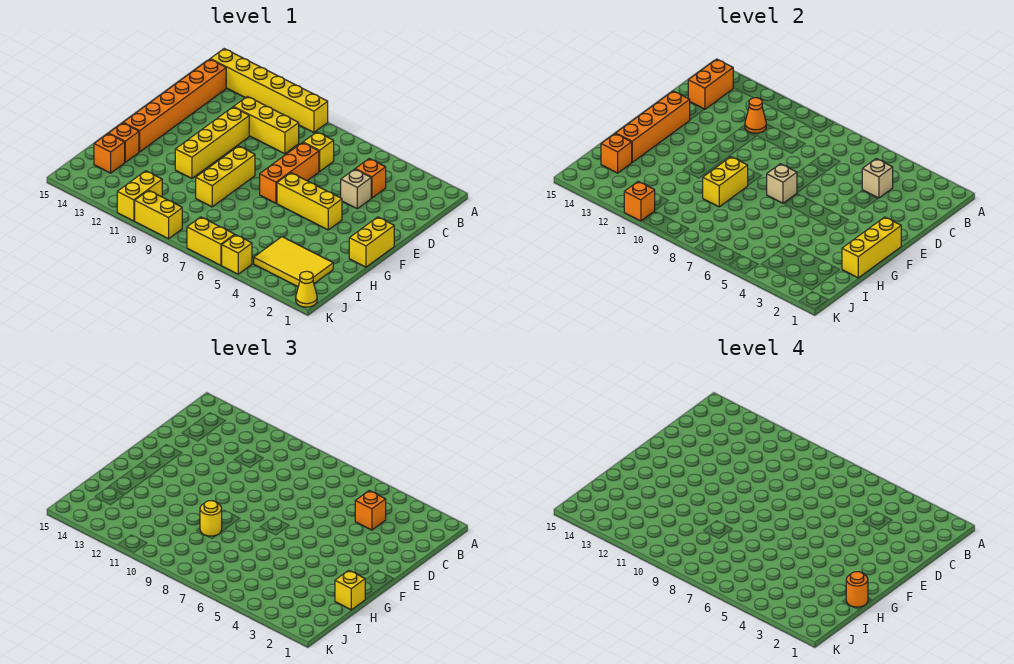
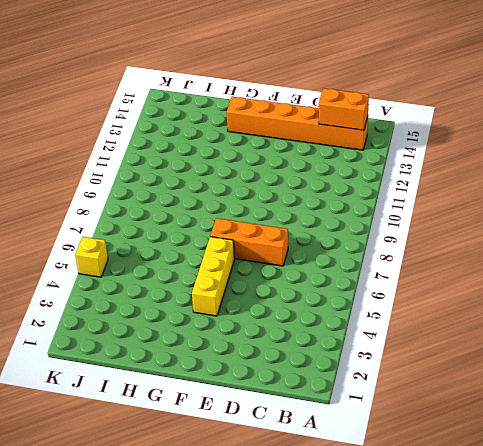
none -> yellow 1x6 brick [211,49,328,132]
none -> orange 1x1 brick [356,159,386,198]
none -> yellow 1x1 brick [303,132,334,171]
none -> yellow 1x3 brick [234,96,299,154]

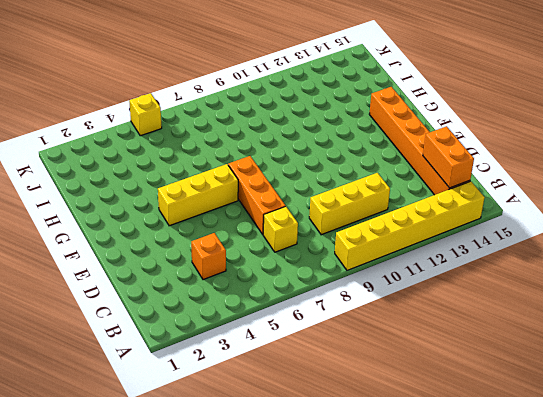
none -> tan 1x1 brick [341,169,371,209]
none -> yellow 1x4 brick [175,107,249,178]
none -> yellow 1x2 brick [349,217,394,267]
none -> yellow 1x3 brick [196,146,255,207]

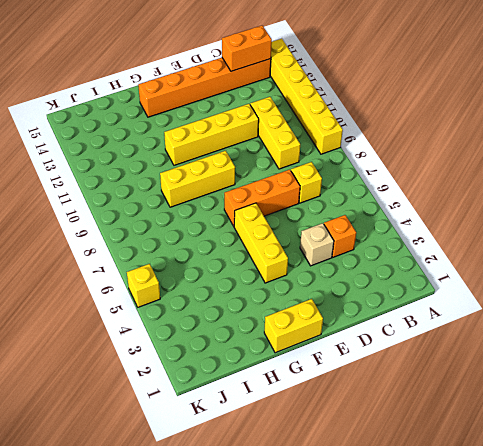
none -> orange 1x1 brick [109,123,139,162]
none -> yellow 2x3 tile [254,237,333,287]
none -> orange 1x1 brick [94,134,125,173]
none -> yellow 1x2 brick [117,171,162,221]

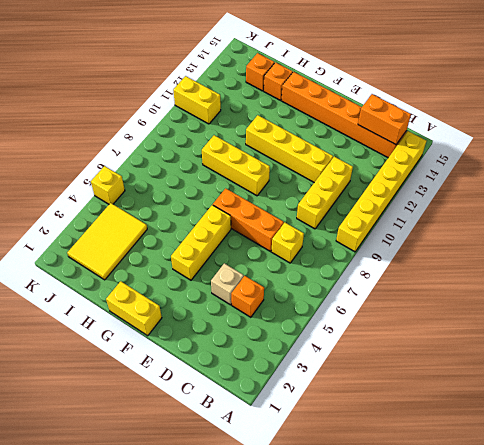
none -> yellow 1x1 cone [296,271,317,307]
none -> yellow 1x2 brick [187,217,235,266]
none -> yellow 1x2 brick [135,190,182,239]
none -> tan 1x1 brick [862,159,893,198]

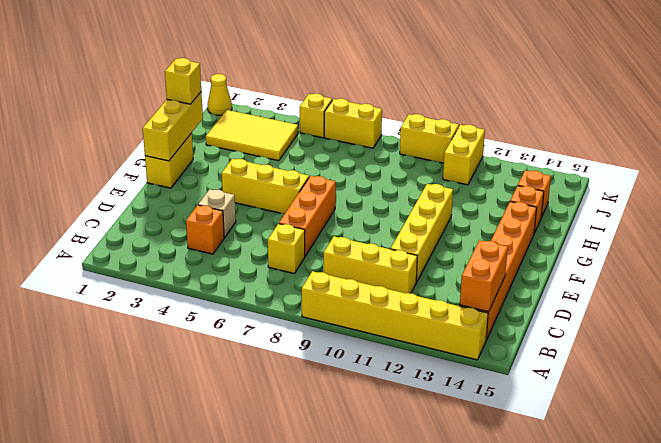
none -> yellow 1x3 brick [196,146,255,207]
none -> tan 1x1 brick [862,159,893,198]
none -> orange 1x1 cone [745,98,766,133]
none -> orange 1x4 brick [616,91,690,162]

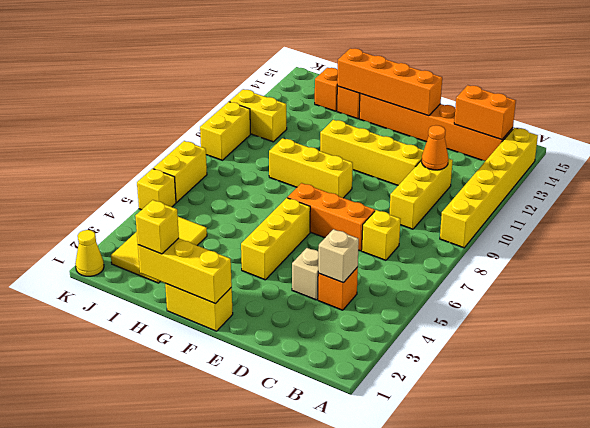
none -> tan 1x1 brick [767,164,797,203]
none -> yellow 1x2 brick [703,157,748,207]
none -> orange 1x1 brick [601,134,632,173]
none -> orange 1x1 brick [624,182,655,221]

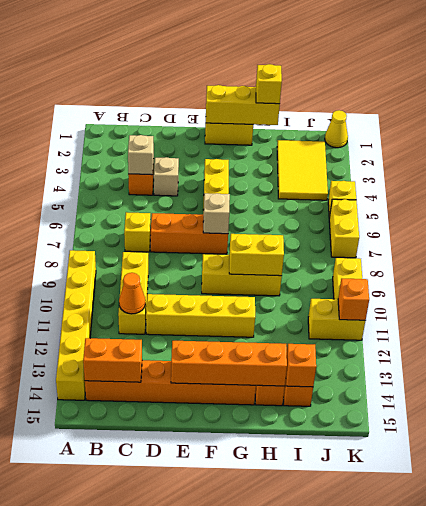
none -> orange 1x1 brick [355,491,386,530]
none -> yellow 1x1 round brick [200,501,222,536]
none -> orange 1x1 round brick [846,572,868,607]

